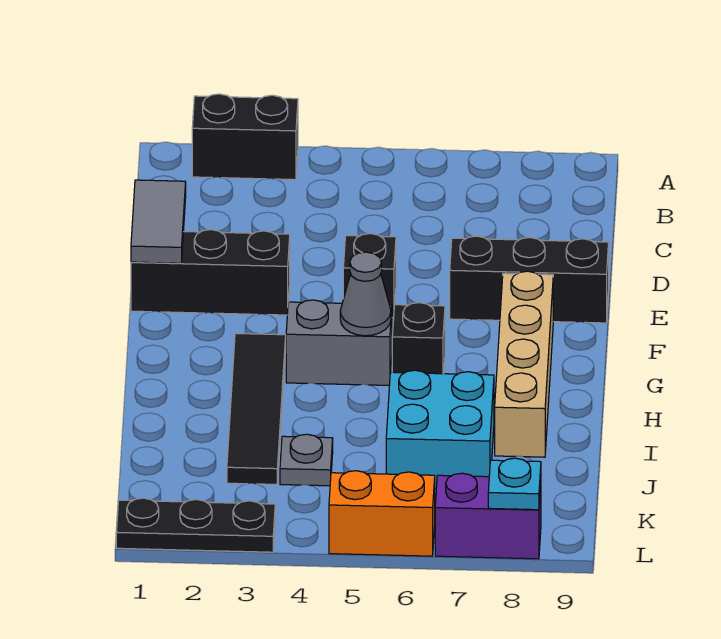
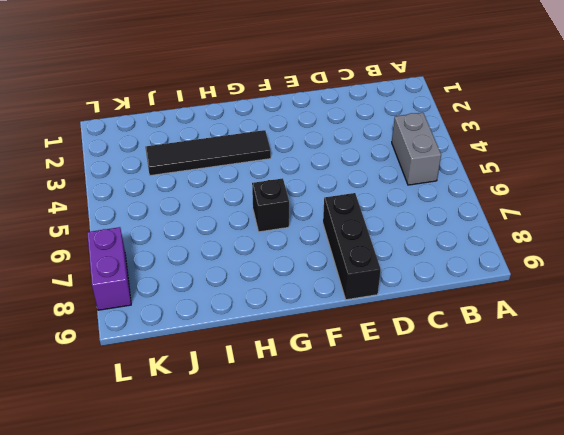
grey 1x2 brick [392,113,441,185] -> grey 1x2 brick moved to [286,300,392,385]
none -> black 1x2 brick [192,94,298,180]
none -> black 1x3 brick [131,230,290,315]
none -> black 1x1 brick [343,234,396,318]

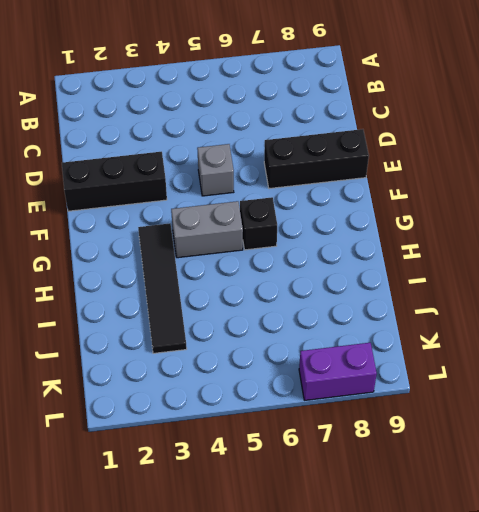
grey 1x1 brick [197,144,234,196] -> black 1x1 brick [343,234,396,318]
none -> black 1x2 brick [192,94,298,180]
none -> tan 1x4 brick [495,271,553,457]
none -> cyan 2x2 brick [386,370,494,488]

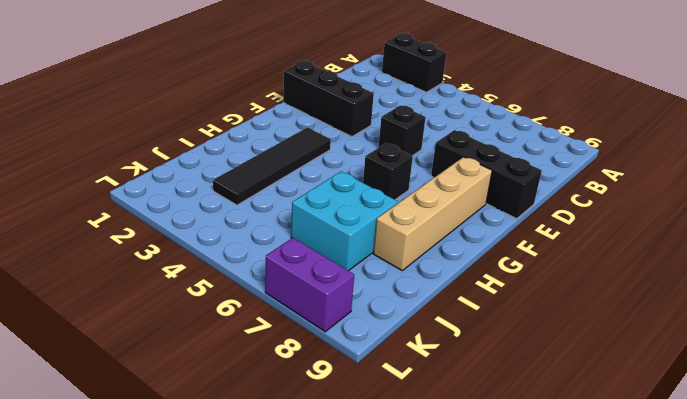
none -> grey 1x2 brick [286,300,392,385]
none -> grey 1x1 plate [280,434,333,486]
none -> black 1x3 plate [116,498,275,552]

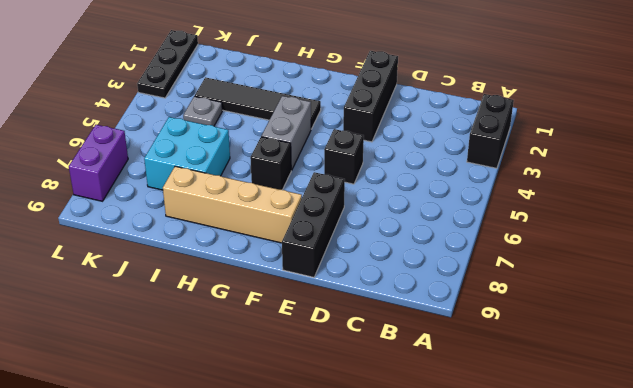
none -> orange 1x2 brick [329,471,435,556]
none -> grey 1x2 tile [131,180,186,263]
none -> grey 1x1 cone [340,252,391,336]

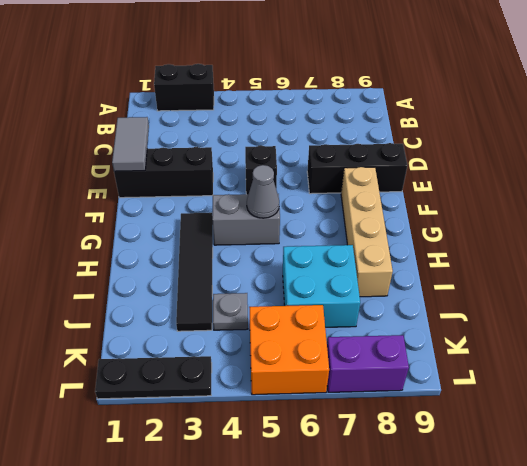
orange 2x2 brick [249,305,329,395] -> orange 1x2 brick [329,471,435,556]
none -> black 1x1 brick [392,303,445,374]
none -> cyan 1x1 plate [488,458,541,510]

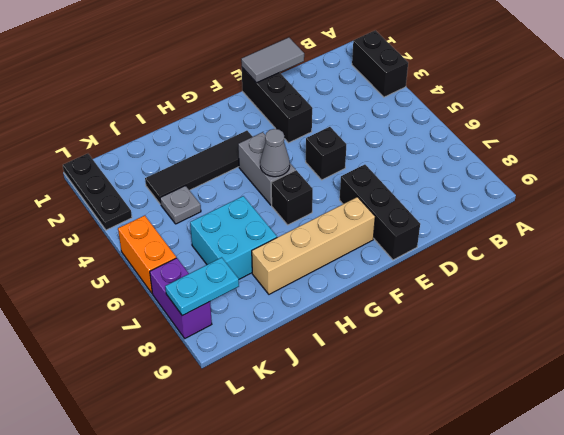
cyan 1x2 plate [165,257,239,316] -> cyan 1x1 plate [488,458,541,510]

